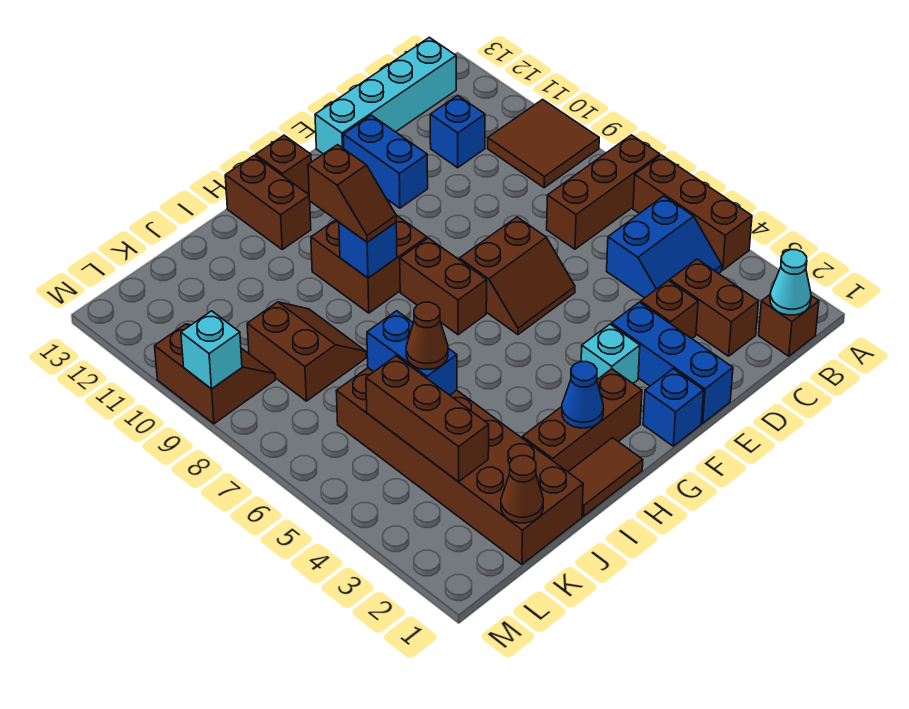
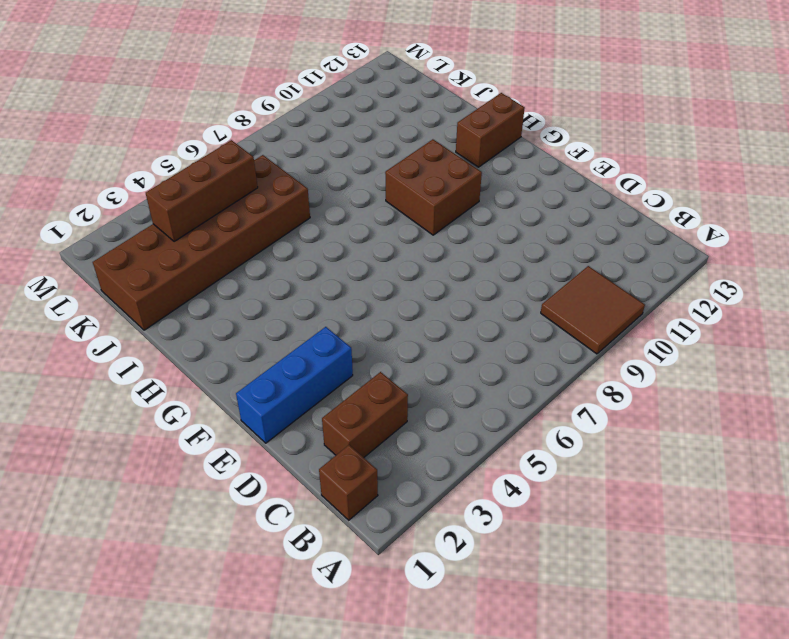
none -> brown 1x3 brick [633,155,752,270]
none -> brown 1x3 brick [547,135,660,249]
none -> blue 2x2 slope [607,196,722,298]
none -> cyan 1x4 brick [315,37,456,154]

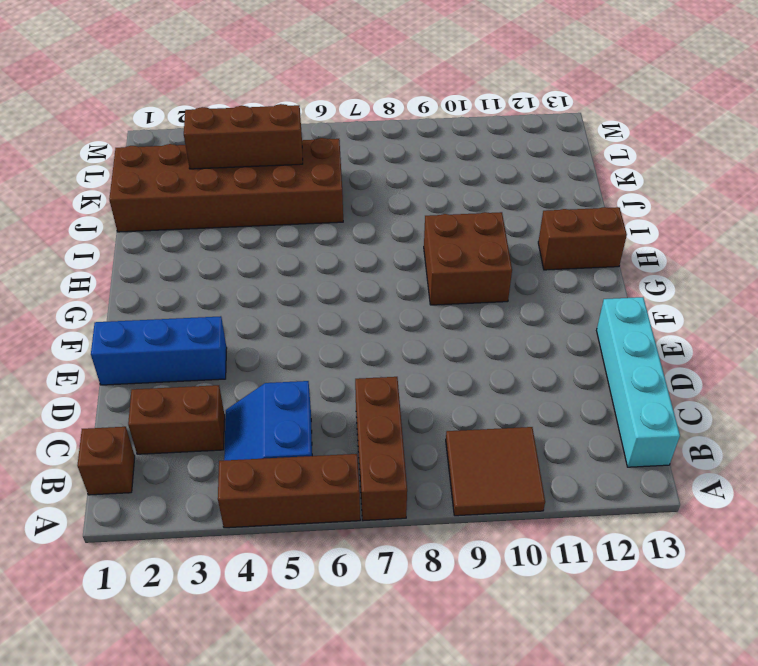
none -> blue 1x1 brick [430,95,485,168]
none -> brown 1x1 brick [641,281,698,338]
none -> brown 2x2 slope [459,217,575,335]
none -> blue 1x2 brick [343,115,428,208]

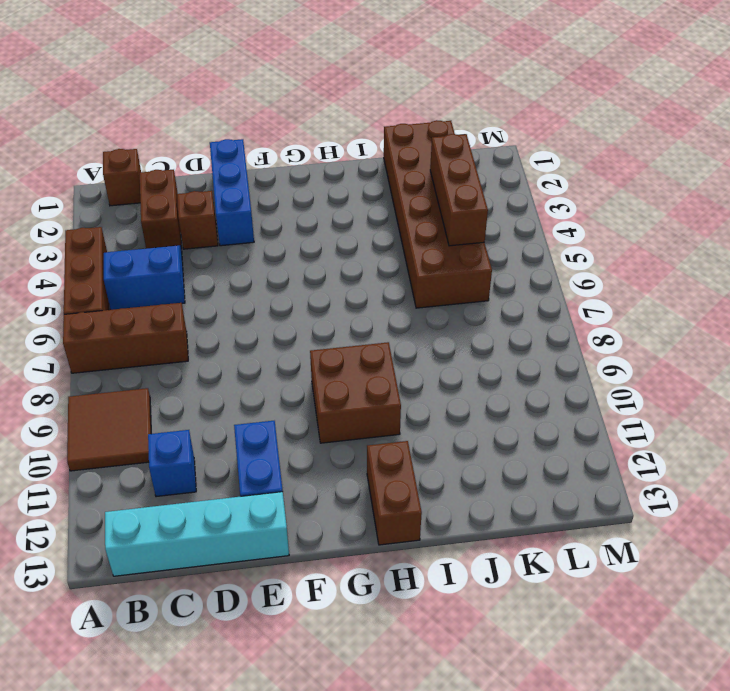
none -> brown 2x2 slope [459,217,575,335]
none -> blue 1x1 brick [643,369,704,446]
none -> cyan 1x1 brick [581,324,640,383]
none -> brown 1x3 brick [522,369,642,472]

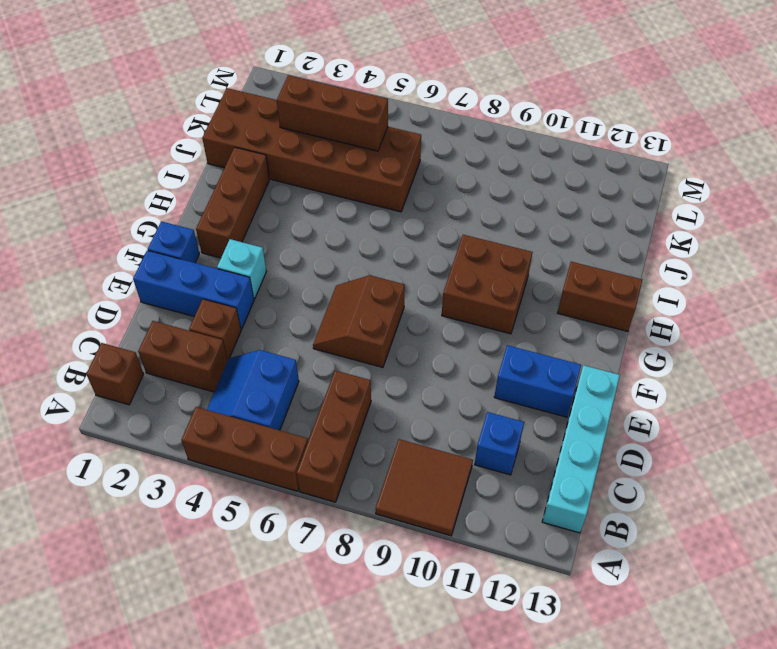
none -> brown 1x2 brick [400,238,487,335]
none -> brown 1x1 brick [256,135,311,193]
none -> brown 1x2 tile [568,438,643,516]
none -> brown 2x2 slope [247,302,367,401]

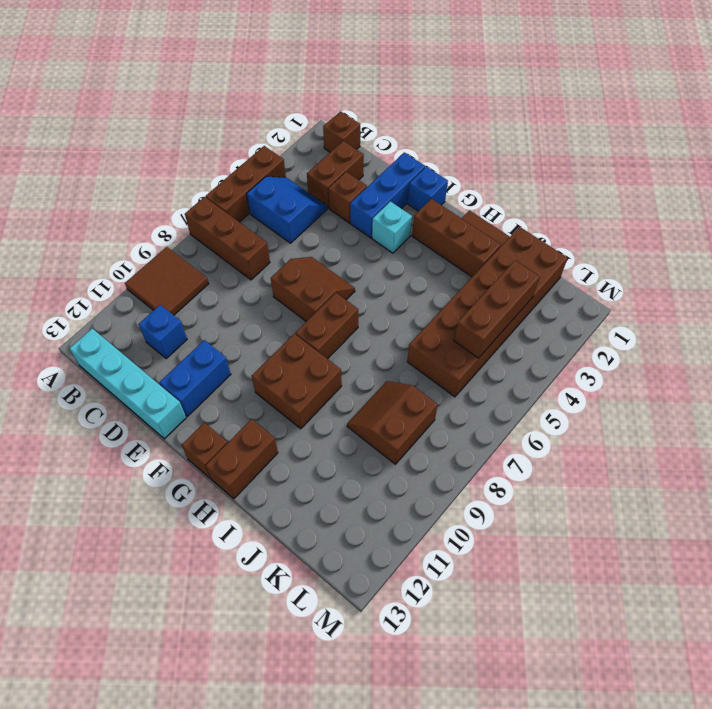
none -> brown 2x2 slope [155,324,275,424]
none -> cyan 1x1 cone [770,250,811,315]
none -> blue 1x1 cone [562,362,603,428]
none -> blue 1x1 brick [339,222,397,278]

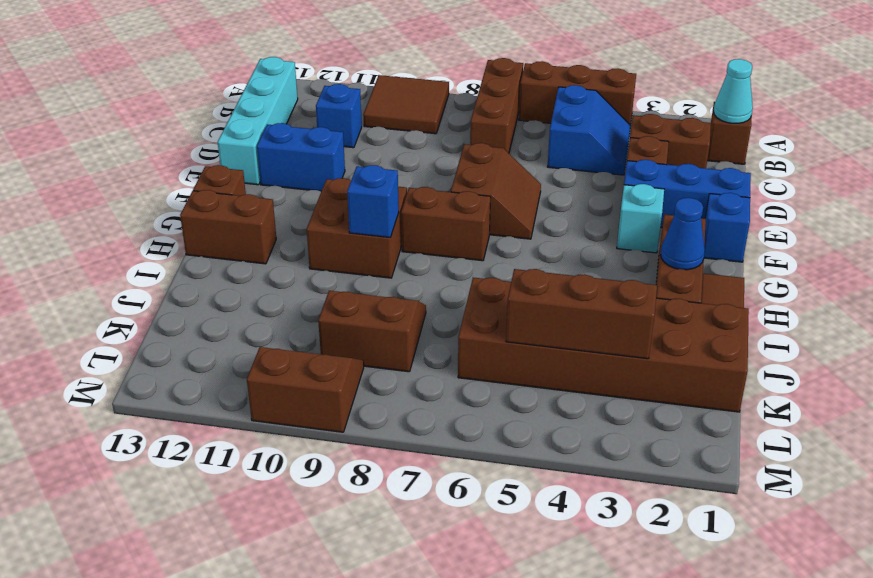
none -> blue 1x2 brick [367,311,457,395]
none -> brown 1x1 cone [501,456,543,523]
none -> cyan 1x1 brick [181,311,242,389]
none -> brown 1x2 slope [308,145,396,242]

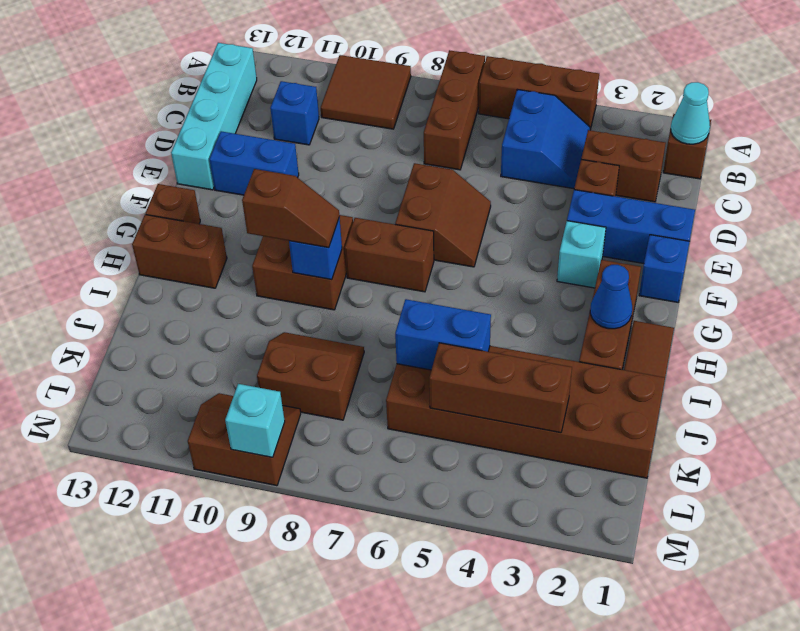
none -> brown 1x1 cone [501,456,543,523]
none -> brown 1x1 cone [406,302,448,369]

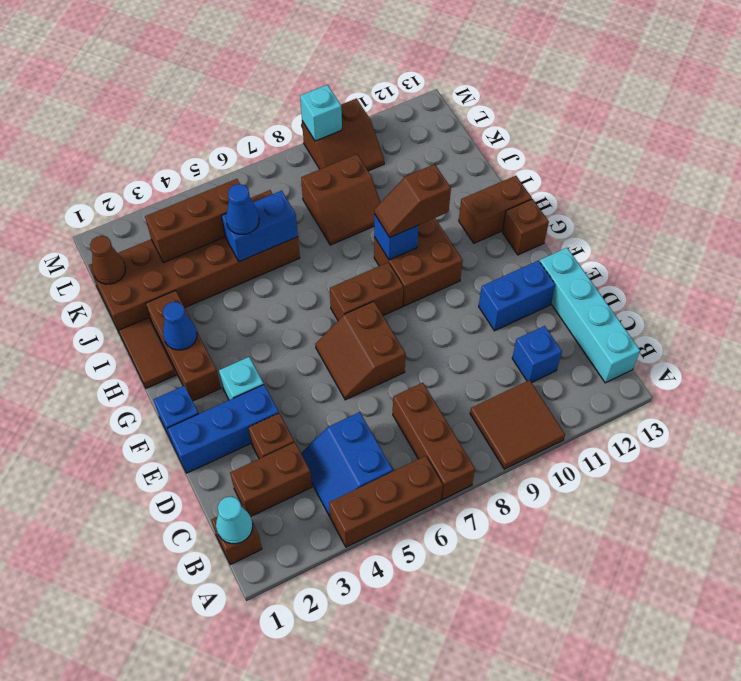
blue 1x1 cone [226,184,259,234] -> brown 1x1 cone [406,302,448,369]

